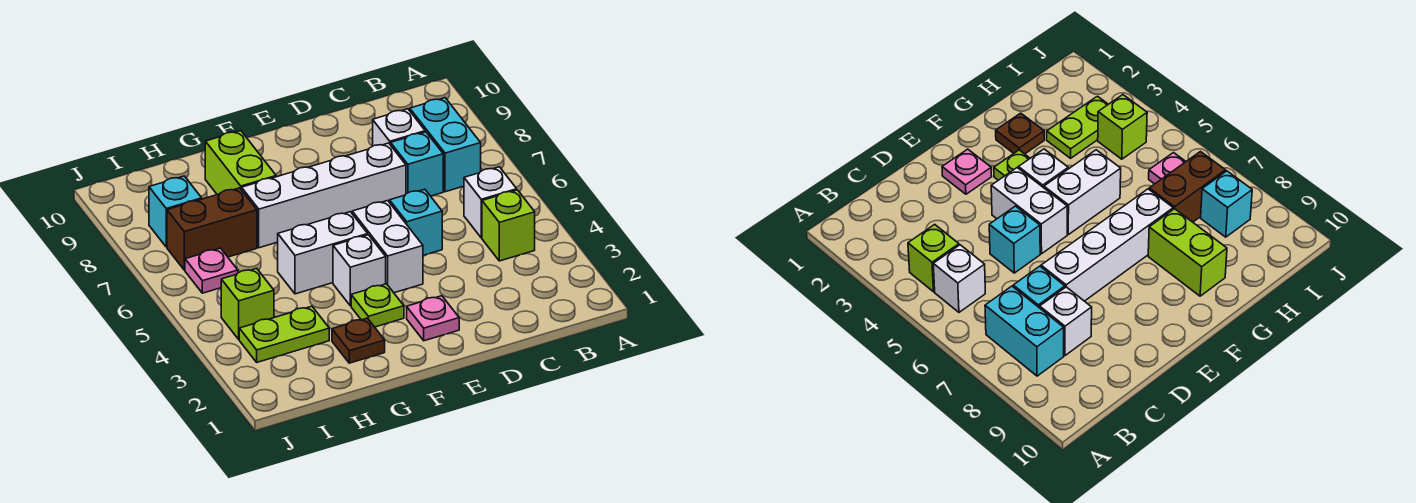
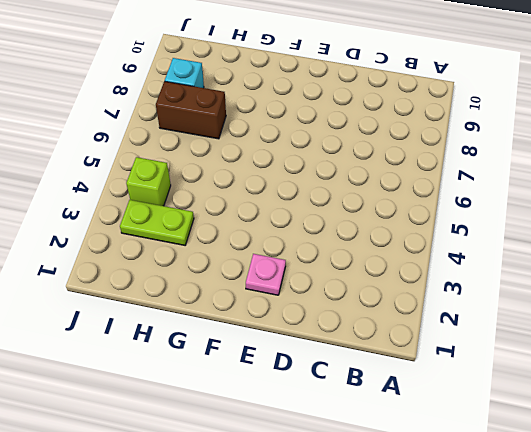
none -> lime 1x1 brick [482,190,535,261]
none -> white 1x1 brick [464,167,517,238]
none -> cyan 1x2 brick [410,98,481,192]

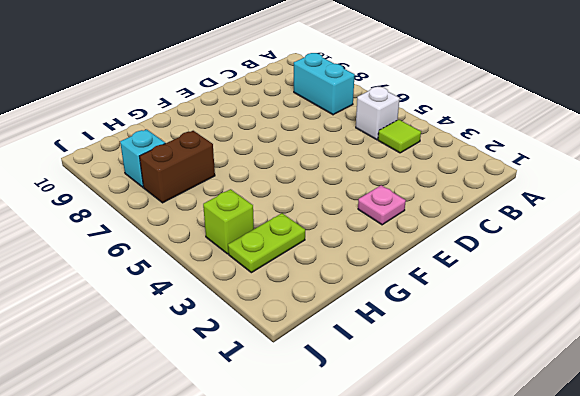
lime 1x1 tile [378,120,421,153] -> lime 1x1 brick [482,190,535,261]
none -> cyan 1x1 brick [391,132,443,196]
none -> white 1x1 brick [373,109,425,146]
none -> cyan 1x1 brick [390,189,442,255]

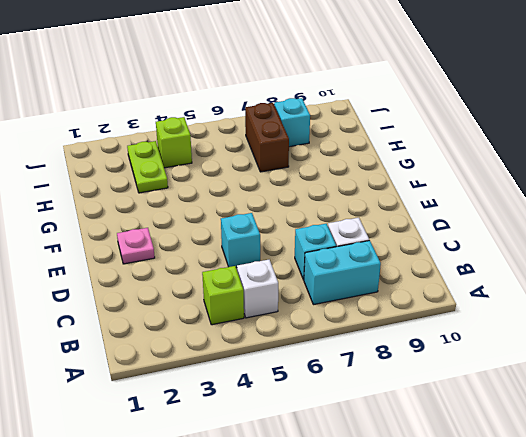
none -> white 1x4 brick [242,143,406,248]
none -> white 1x2 brick [352,201,423,293]
none -> lime 1x1 plate [351,284,404,327]

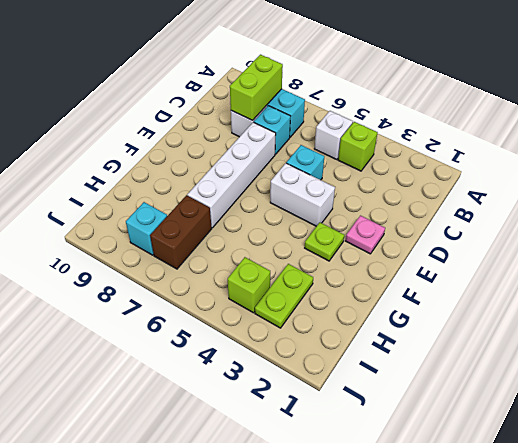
lime 1x2 brick [230,55,283,120] -> lime 1x2 brick turned to [205,131,276,195]
none -> white 1x1 brick [333,235,386,306]
none -> white 1x2 brick [278,212,368,294]
none -> brown 1x1 plate [332,318,385,363]

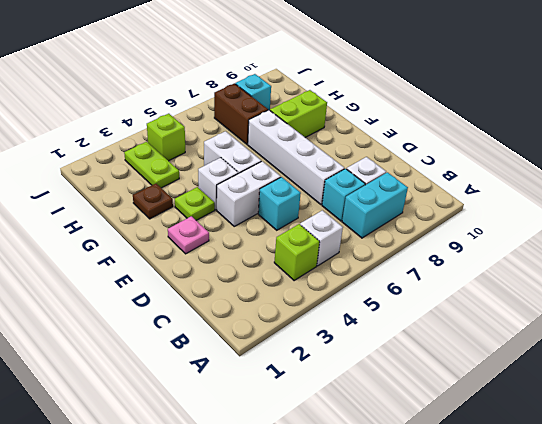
none -> pink 1x1 plate [185,248,238,293]

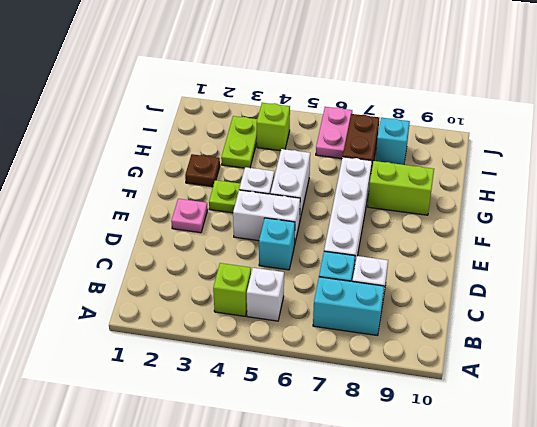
pink 1x2 plate [316,107,352,159] -> pink 1x1 plate [185,248,238,293]

